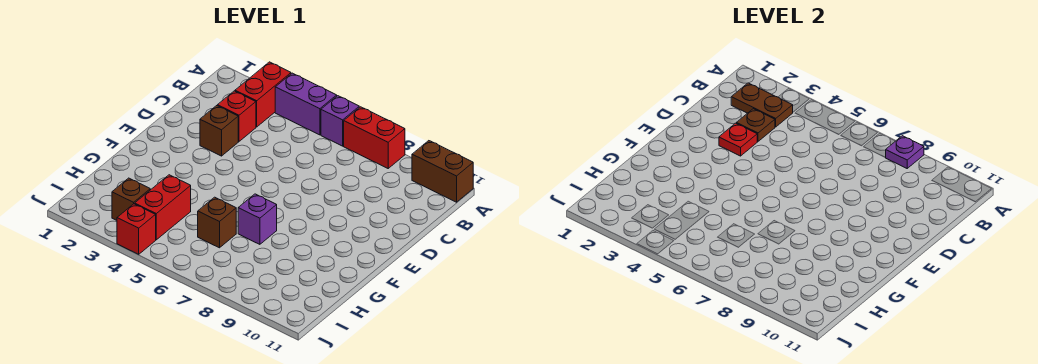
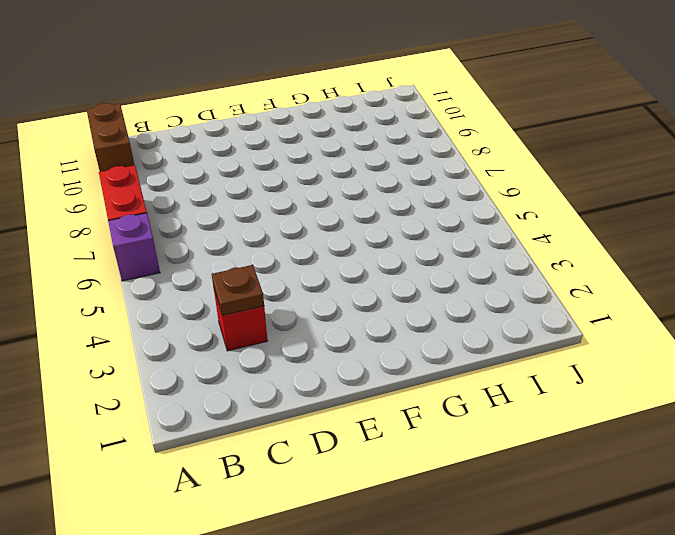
none -> red 1x2 brick [235,62,291,127]
none -> purple 1x2 brick [275,73,337,135]
none -> brown 1x1 brick [200,106,238,156]

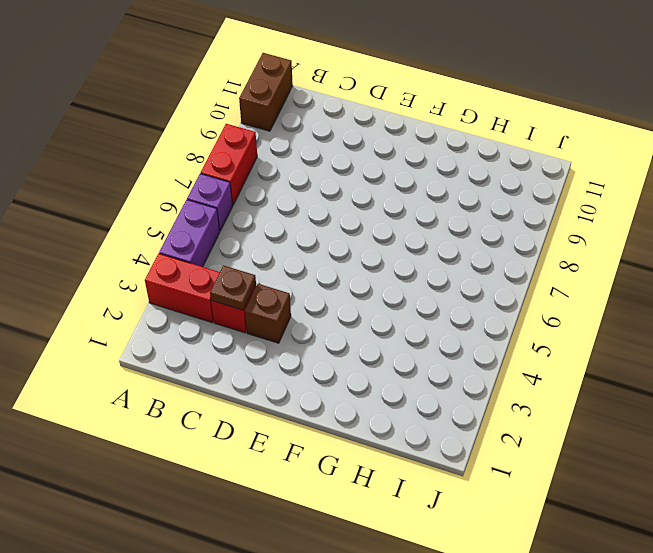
none -> purple 1x1 brick [238,194,277,244]
none -> red 1x2 brick [135,175,191,240]
none -> brown 1x1 brick [198,197,236,248]

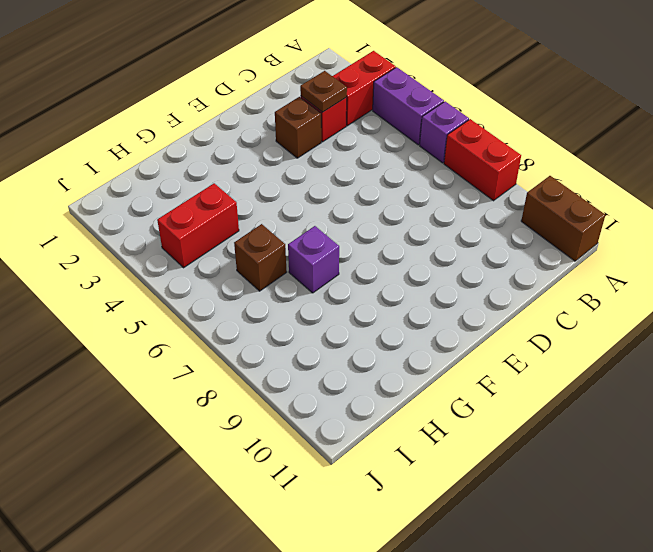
none -> brown 1x1 brick [112,178,150,220]
none -> red 1x1 brick [117,204,156,254]
none -> purple 1x1 plate [885,136,924,168]

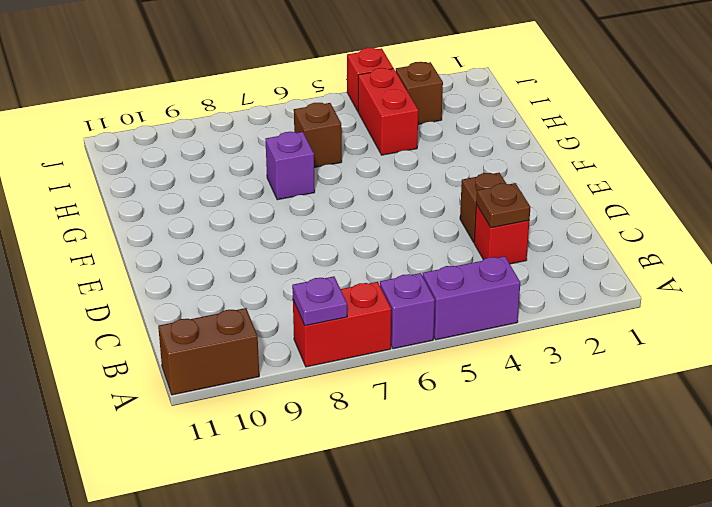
none -> red 1x2 brick [235,62,291,127]
none -> brown 1x2 plate [731,83,793,127]
none -> red 1x1 plate [719,123,757,156]

